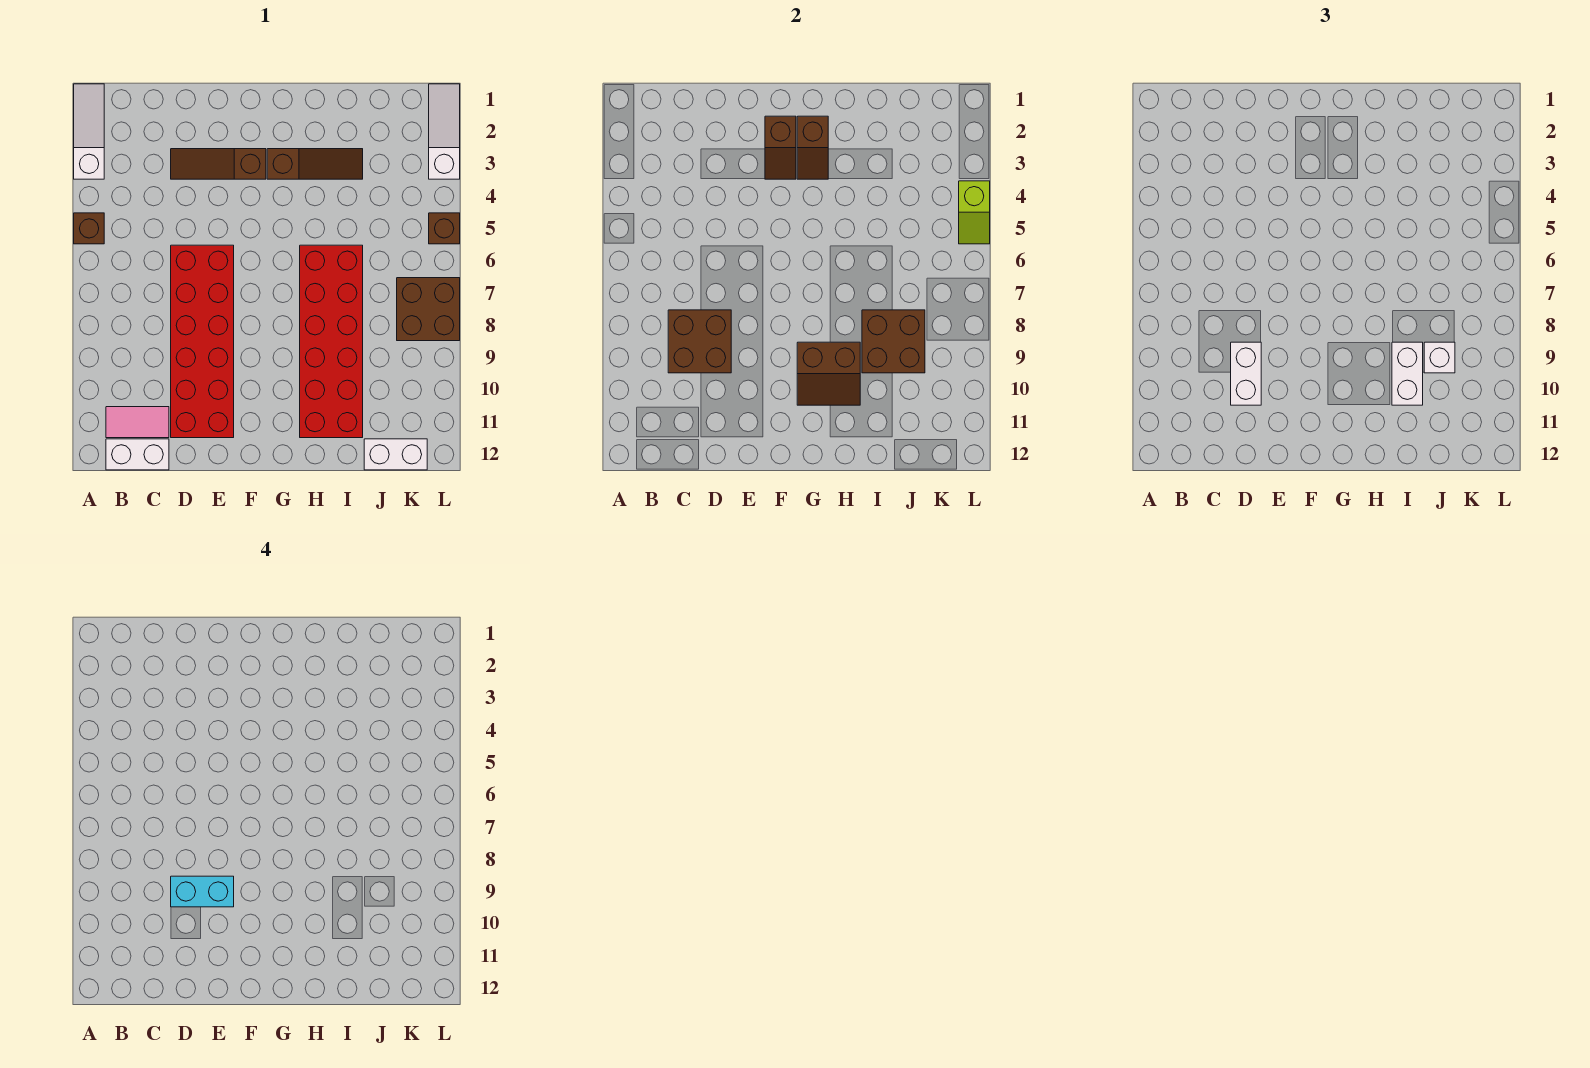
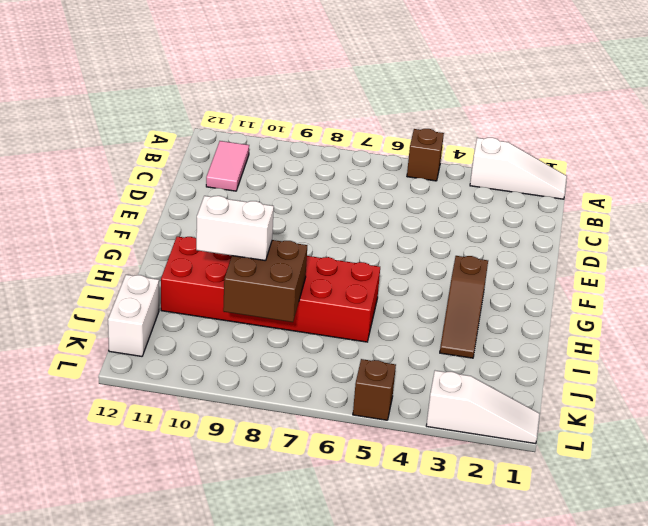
none -> white 1x2 brick [106,439,169,470]
none -> brown 1x3 slope [171,149,266,179]
none -> red 2x6 brick [171,245,234,438]

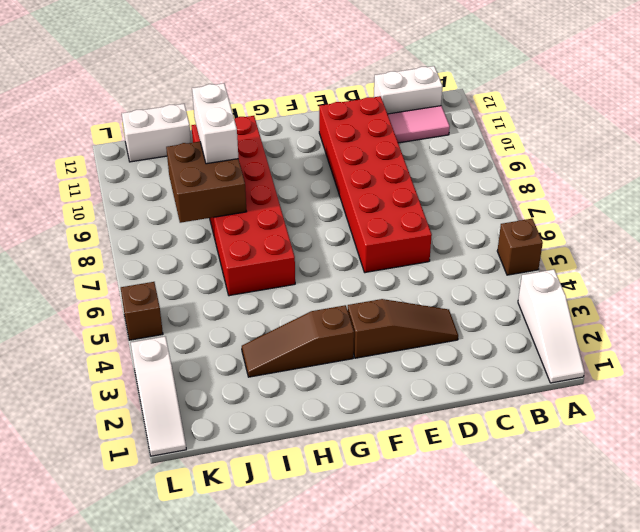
none -> brown 2x2 brick [397,278,460,341]
none -> brown 2x2 brick [668,310,731,373]
none -> brown 1x2 slope [765,116,796,179]

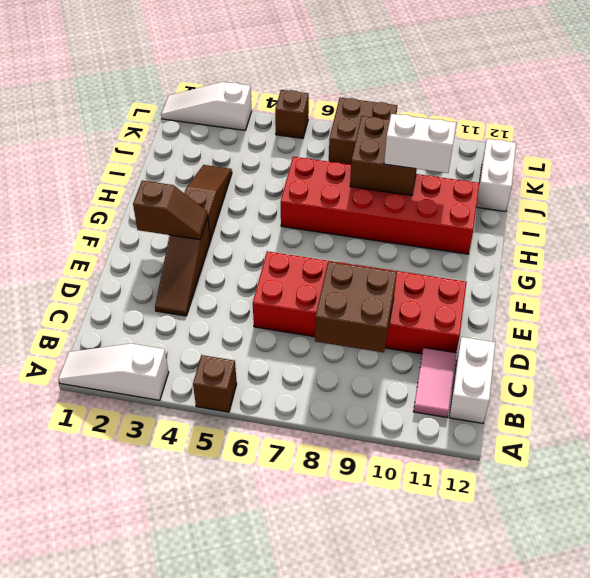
none -> brown 1x2 slope [797,116,828,179]
none -> brown 2x2 slope [797,342,860,405]
none -> lime 1x2 slope [959,181,990,244]

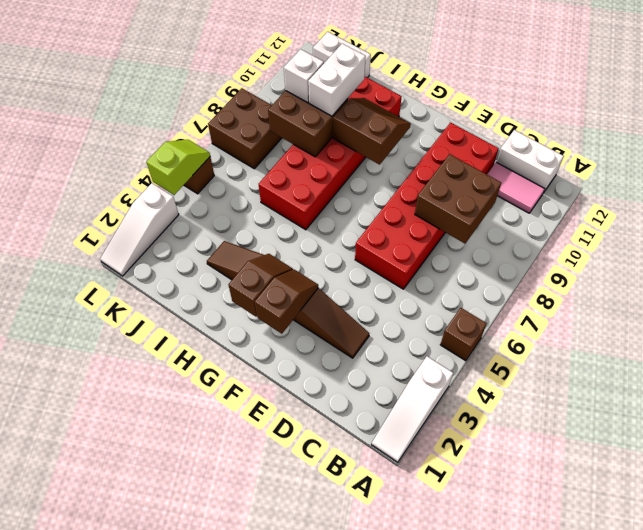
none -> white 1x2 brick [1231,342,1261,405]
none -> cyan 1x2 brick [171,876,234,907]

